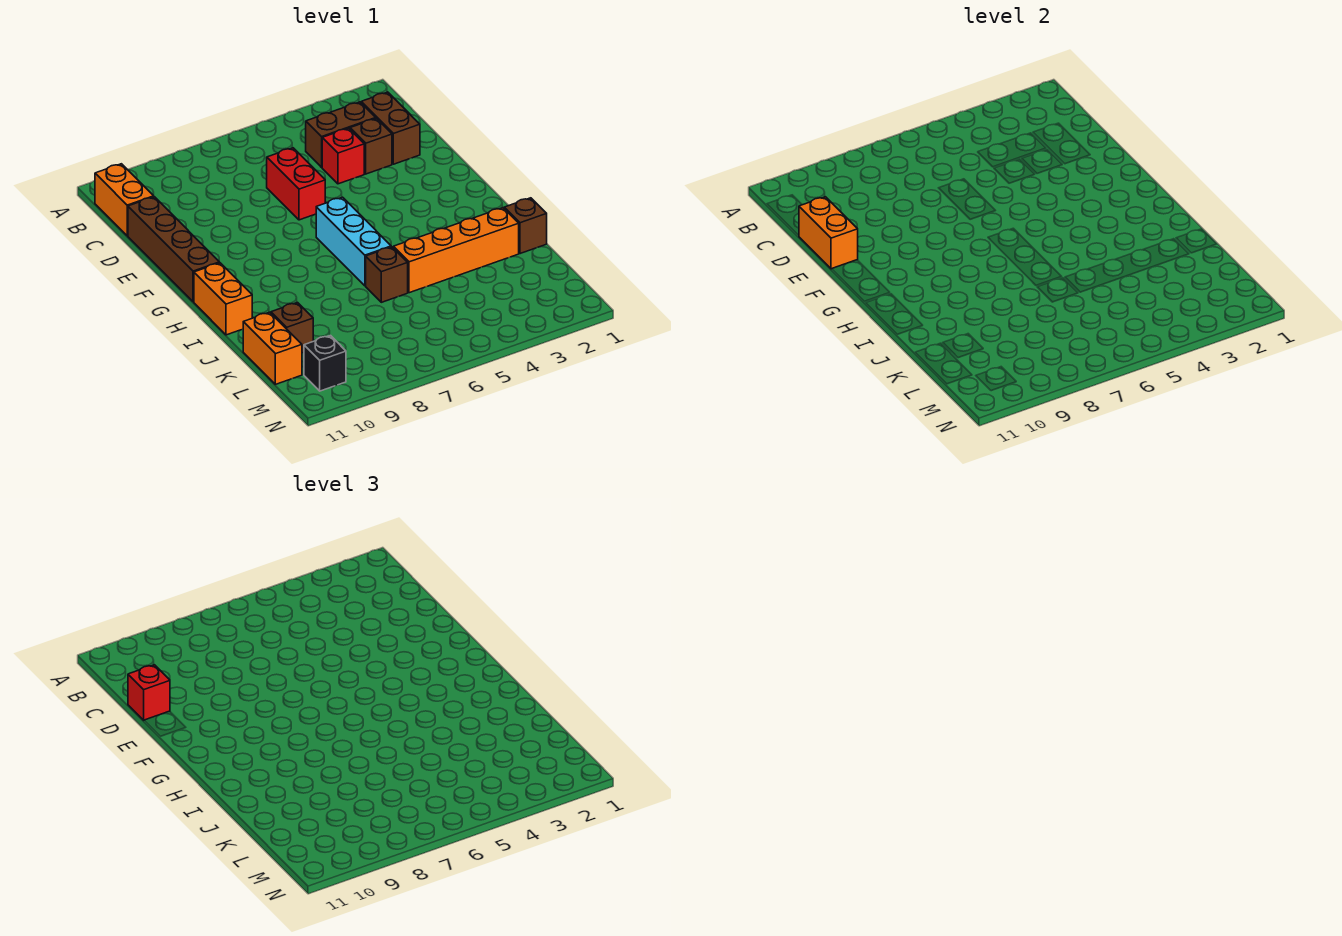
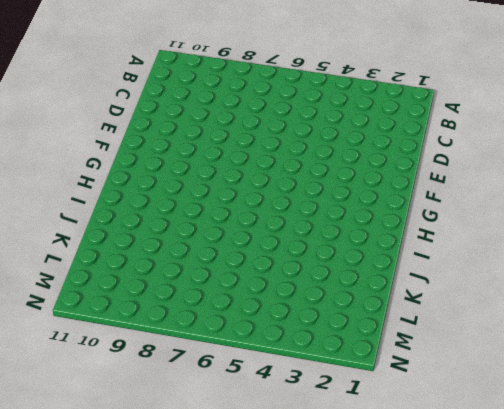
none -> orange 1x2 brick [95,164,154,236]
none -> brown 1x2 brick [361,92,420,164]
none -> brown 1x2 brick [306,102,376,167]

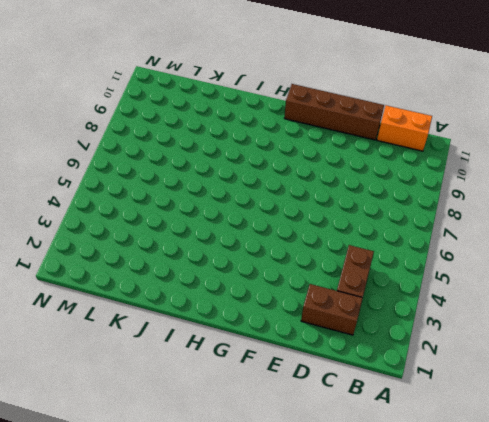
none -> brown 1x1 brick [350,118,392,174]
none -> red 1x1 brick [322,128,364,184]
none -> red 1x2 brick [267,148,325,220]

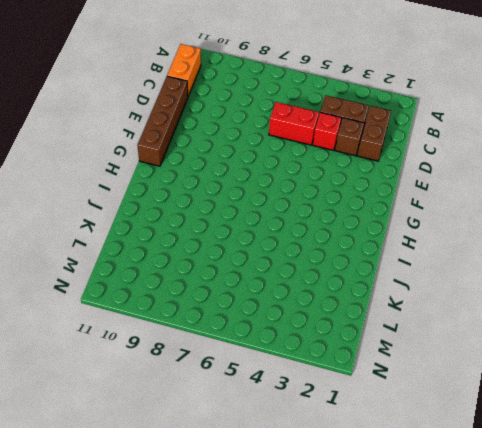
red 1x2 brick [269,102,319,145] -> red 1x2 brick turned to [267,148,325,220]
none -> cyan 1x3 brick [316,197,391,286]
none -> orange 1x2 brick [194,263,252,335]
none -> brown 1x1 brick [504,198,547,254]

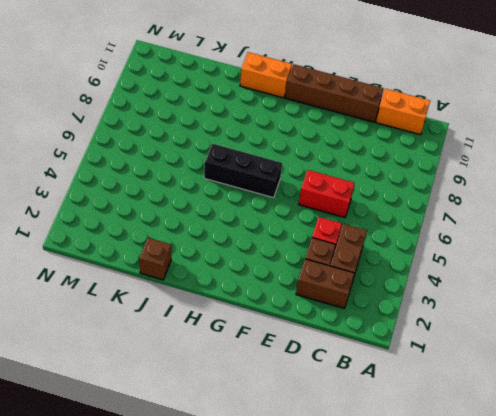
black 1x3 brick [204,144,282,198] -> cyan 1x3 brick [316,197,391,286]
none -> orange 1x4 brick [393,208,519,293]
none -> brown 1x1 brick [366,247,408,302]
none -> brown 1x1 brick [271,303,313,353]

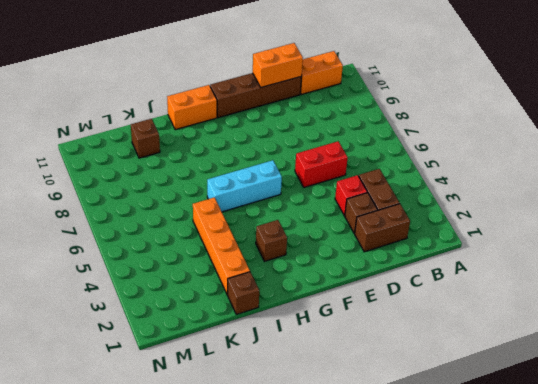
brown 1x1 brick [256,220,287,261] -> brown 1x1 brick moved to [366,247,408,302]
none -> orange 1x2 brick [243,312,302,384]
none -> black 1x1 brick [304,336,346,391]
none -> red 1x1 brick [128,665,170,720]

